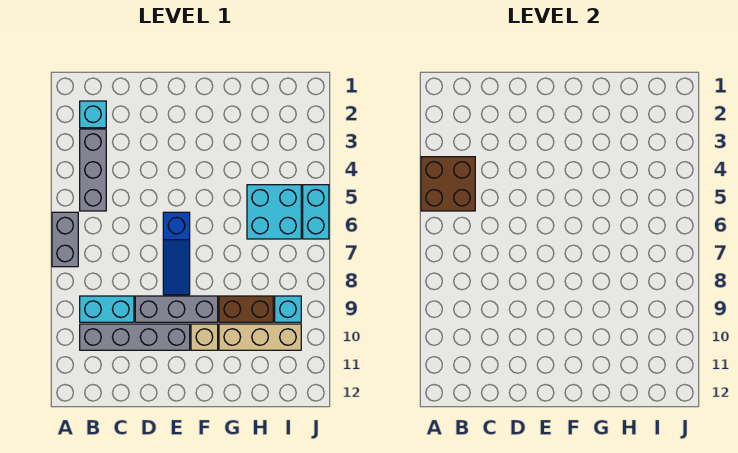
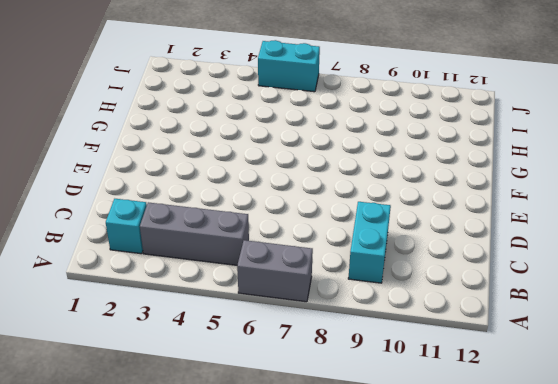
none -> grey 1x4 brick [80,324,190,350]
none -> grey 1x3 brick [135,296,218,322]
none -> blue 1x3 slope [163,212,190,295]

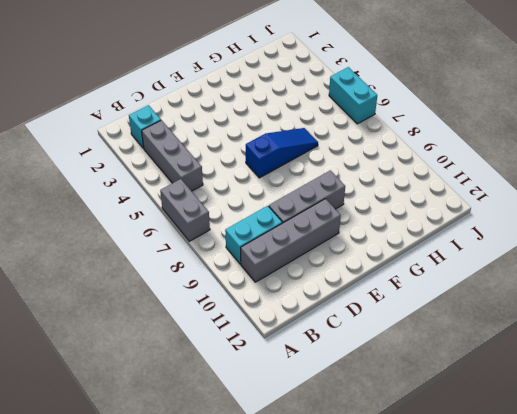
blue 1x3 slope [246,128,318,178] -> blue 1x3 slope turned to [163,212,190,295]
none -> tan 1x1 brick [191,324,218,350]
none -> brown 1x2 brick [219,296,273,322]
none -> tan 1x3 brick [219,324,301,350]

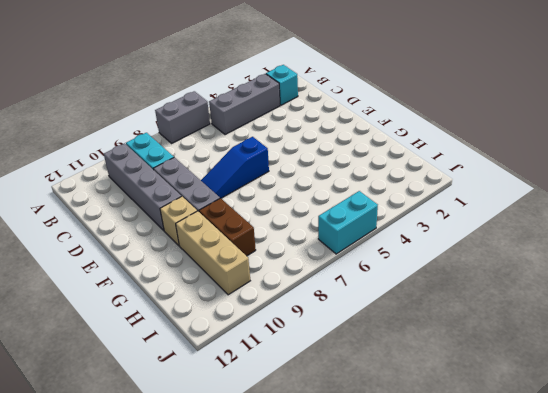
none -> cyan 2x2 brick [247,185,301,239]
none -> cyan 1x1 brick [275,296,301,322]
none -> brown 2x2 brick [421,157,475,211]

